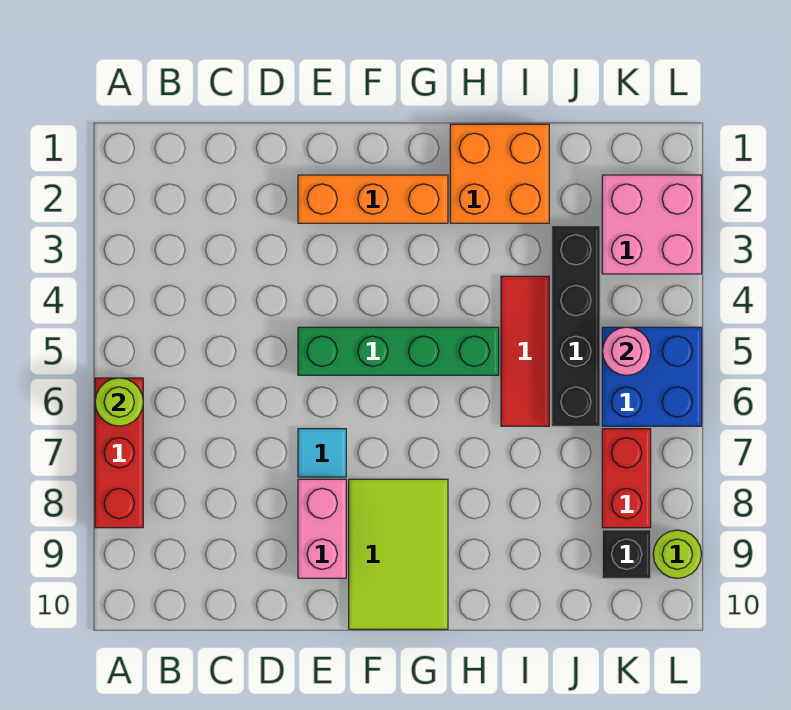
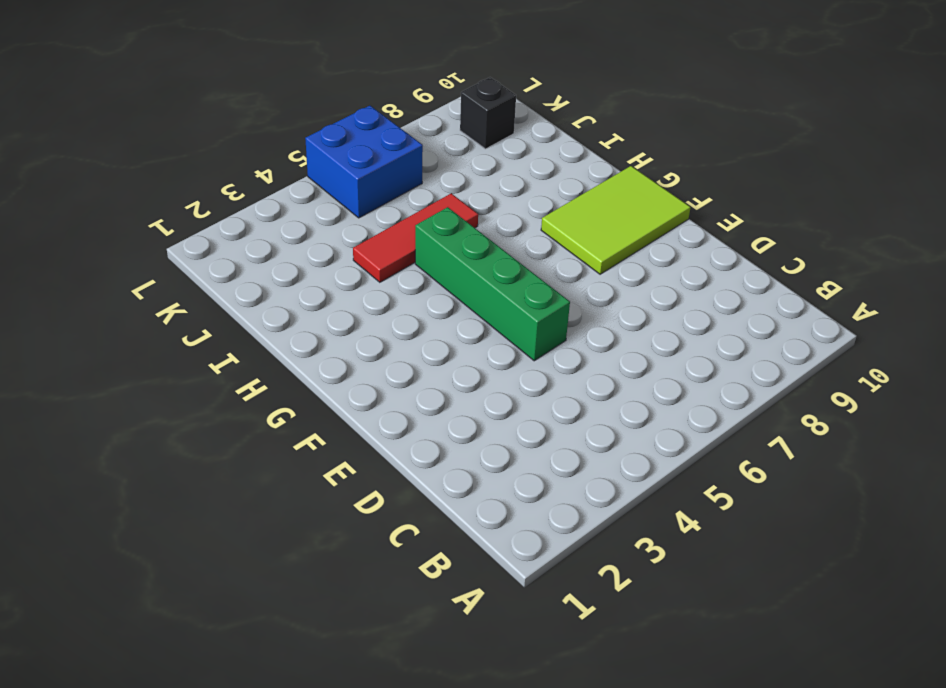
none -> red 1x3 brick [95,378,143,528]
none -> orange 1x3 brick [298,175,448,223]
none -> cyan 1x1 tile [298,429,346,477]

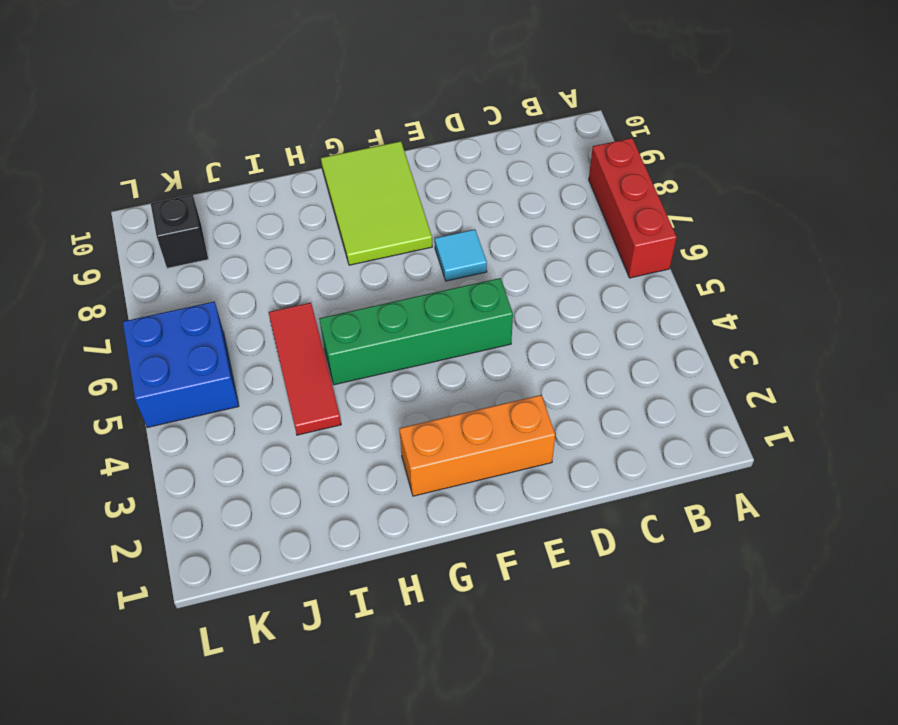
none -> pink 1x2 brick [298,479,346,578]
none -> orange 2x2 brick [450,124,549,223]
none -> black 1x4 brick [552,226,600,426]

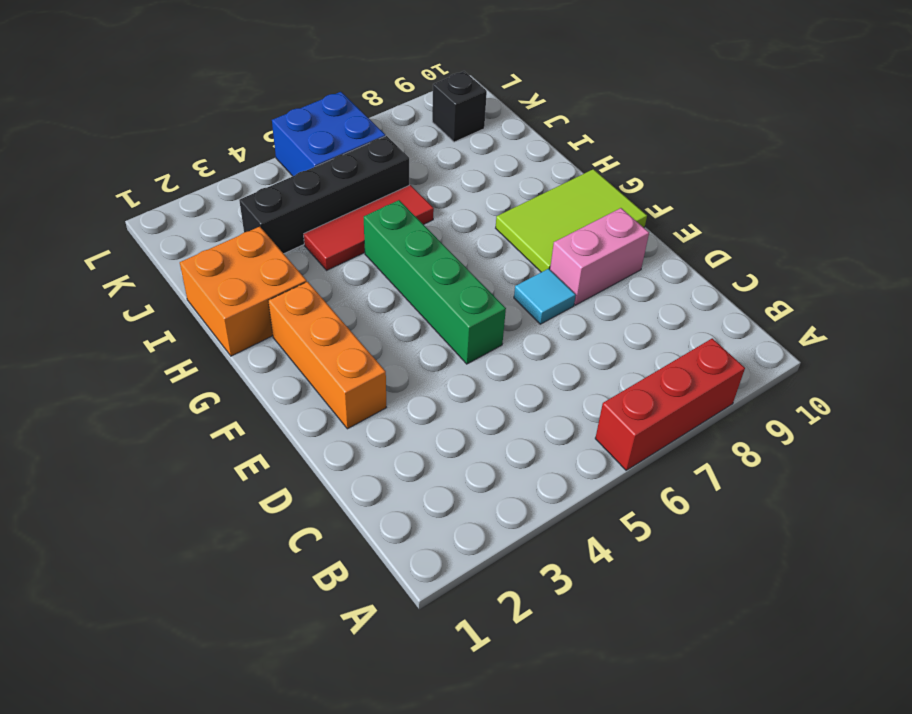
none -> pink 2x2 brick [602,175,702,274]
none -> red 1x2 brick [602,429,651,528]
none -> lime 1x1 round brick [653,530,701,578]

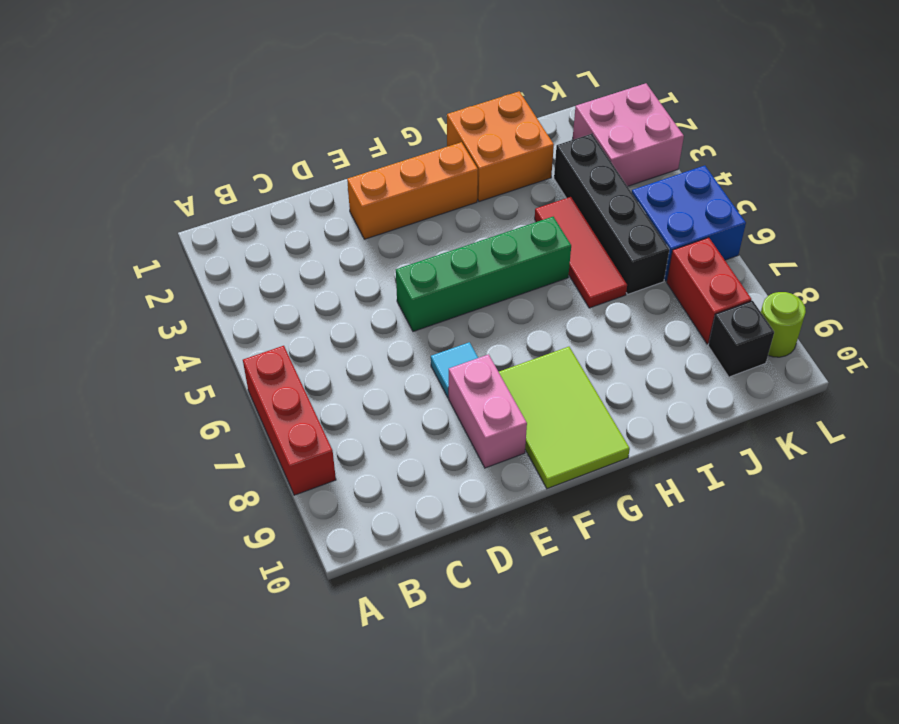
none -> lime 1x1 round brick [95,378,143,426]
none -> pink 1x1 round brick [603,327,651,375]

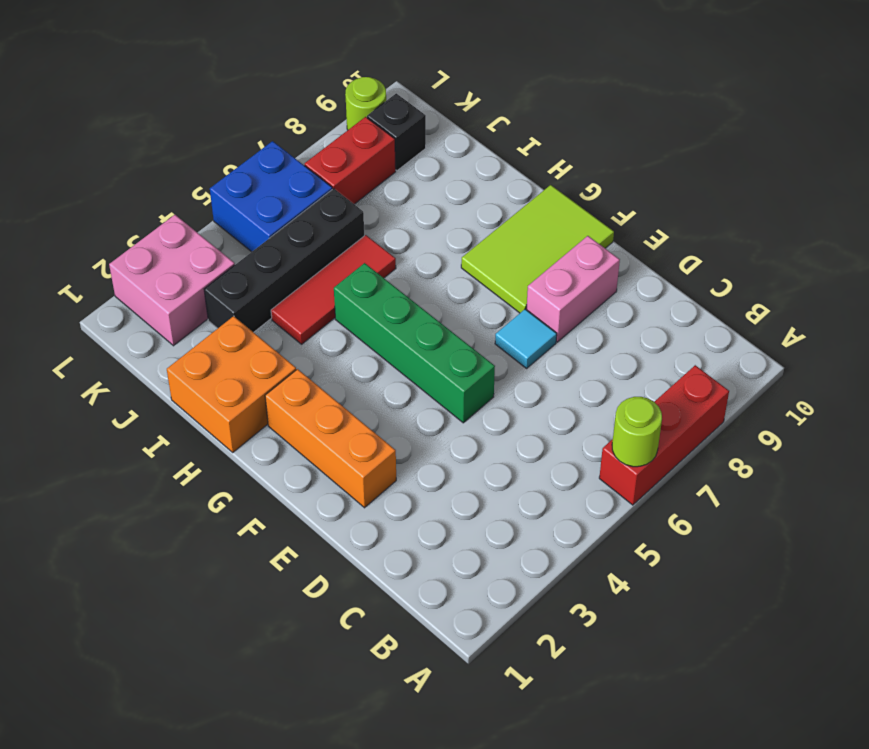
none -> pink 1x1 round brick [603,327,651,375]

